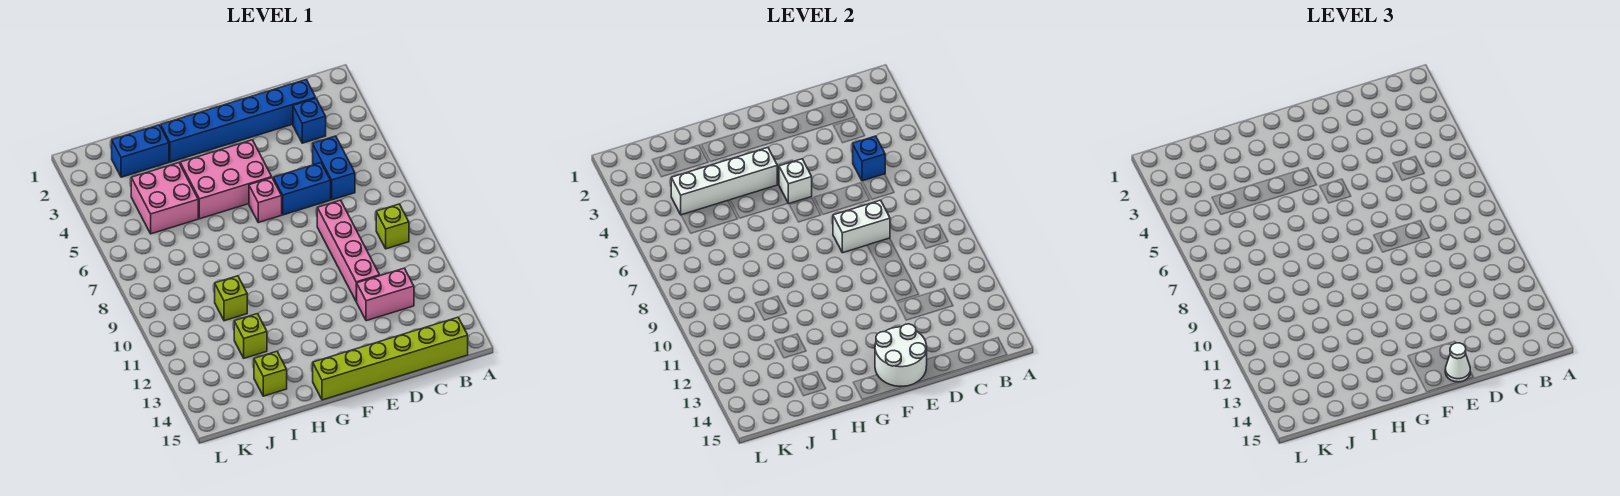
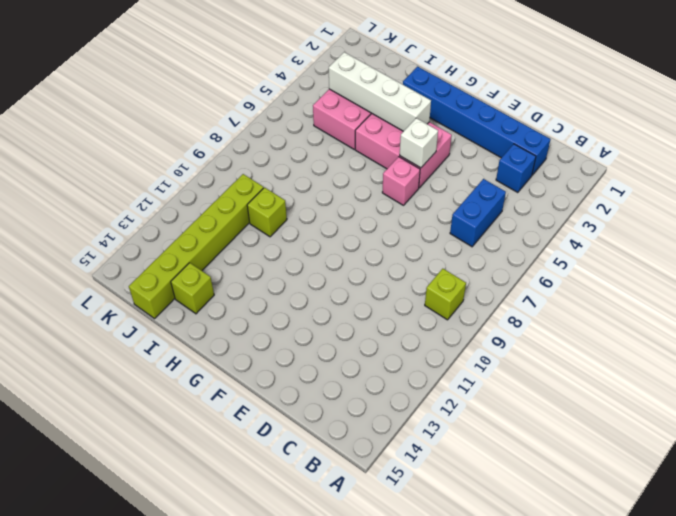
lime 1x6 brick [129,174,264,318] -> lime 1x6 brick turned to [313,317,468,400]
none -> pink 1x2 brick [357,268,414,321]
none -> blue 1x2 brick [273,163,331,215]
none -> pink 1x4 brick [317,200,380,302]

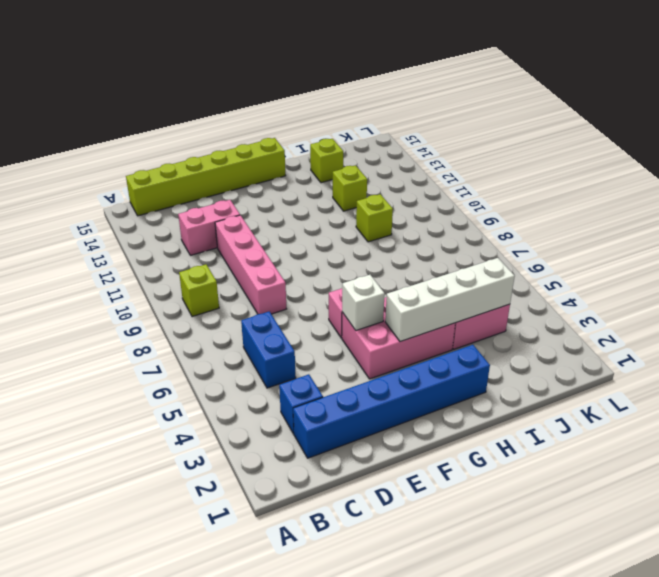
none -> blue 1x2 brick [273,163,331,215]
none -> blue 1x2 brick [112,125,169,177]
none -> blue 1x1 brick [853,136,885,181]

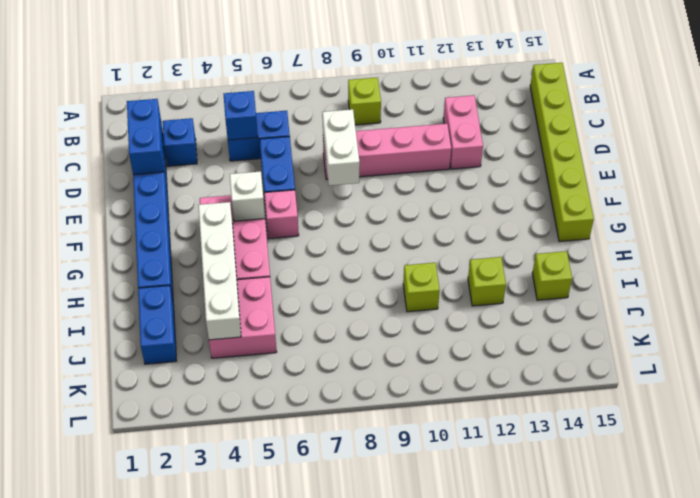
blue 1x2 brick [127,99,164,175] -> none
none -> white 2x2 round brick [875,324,927,386]
none -> white 1x1 cone [1445,343,1470,382]

